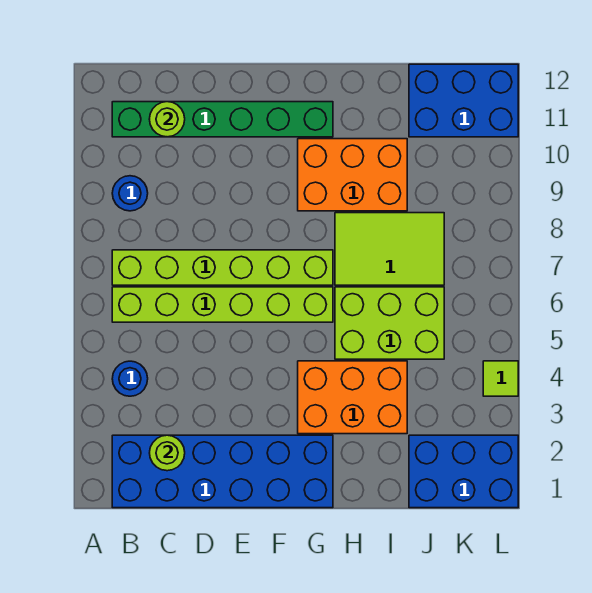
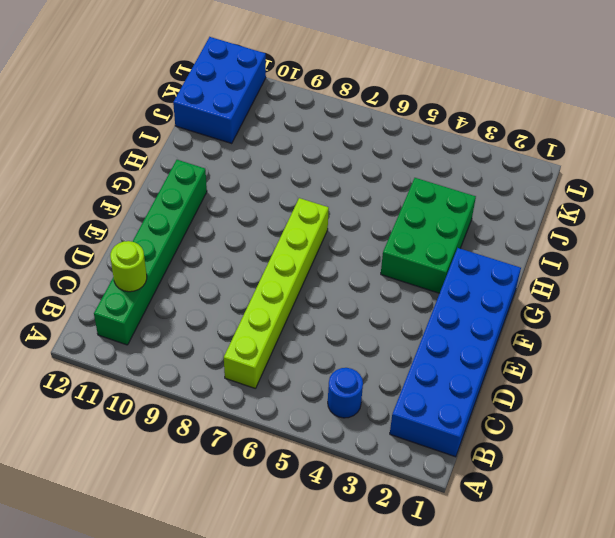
green 2x3 brick [381,178,476,293] -> orange 2x3 brick [298,361,407,434]
none -> lime 1x6 brick [112,287,333,322]
none -> blue 1x1 round brick [112,176,148,211]
none -> orange 2x3 brick [298,139,407,211]

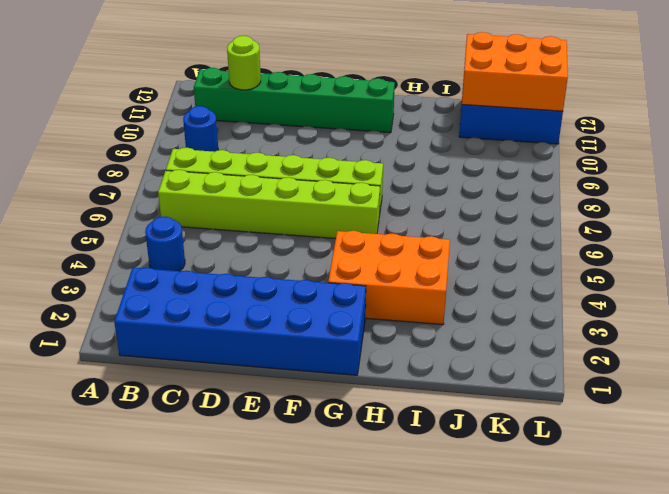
orange 2x3 brick [462,32,568,111] -> orange 2x3 brick moved to [298,139,407,211]
none -> lime 2x3 brick [335,287,444,359]
none -> lime 2x3 tile [335,213,444,285]
none -> blue 2x3 brick [409,435,518,508]

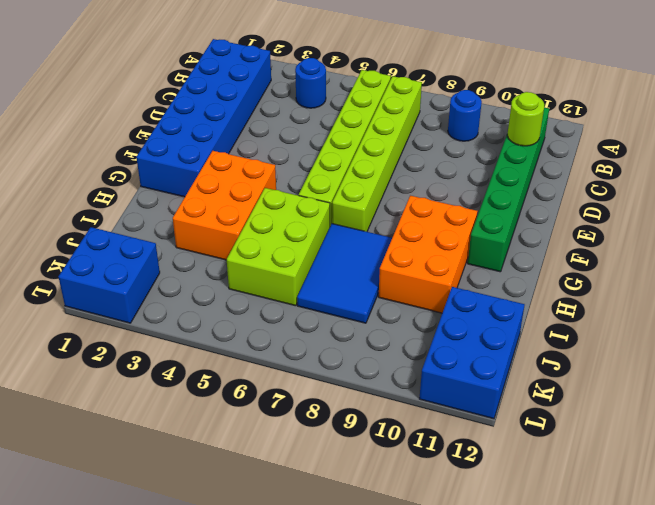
blue 2x3 tile [297,224,392,323] -> lime 2x3 tile [335,213,444,285]
blue 2x2 brick [59,227,160,323] -> blue 2x3 brick [409,435,518,508]
none -> lime 1x1 tile [483,361,518,396]
none -> lime 1x1 round brick [150,435,185,471]

